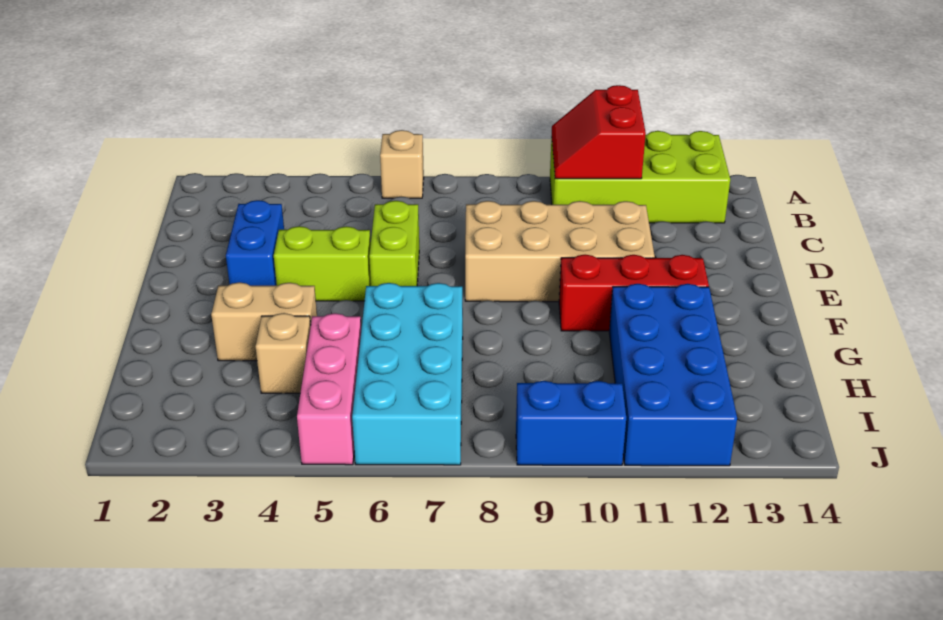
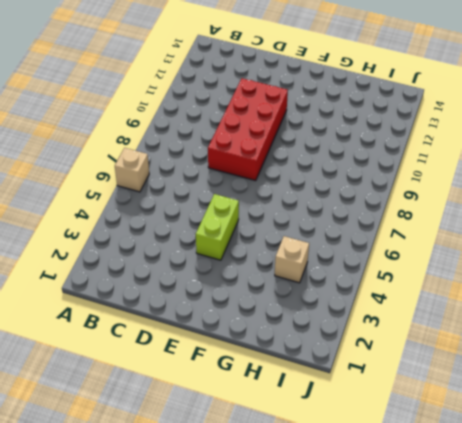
red 2x4 brick [208,78,288,181] -> tan 2x4 brick [465,201,655,302]
none -> lime 2x4 brick [550,131,730,223]
none -> blue 1x2 brick [226,200,284,286]
none -> lime 1x2 brick [369,201,419,286]

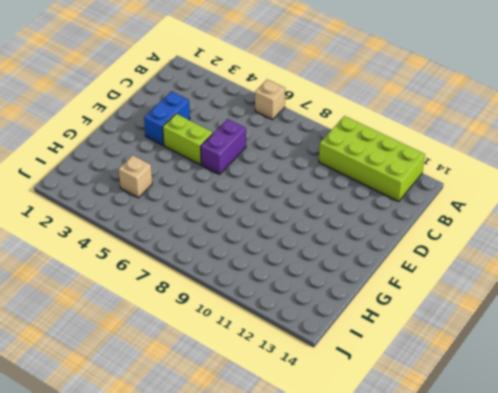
purple 1x2 brick [201,119,246,174] -> lime 1x2 brick [369,201,419,286]
none -> tan 2x4 brick [465,201,655,302]
none -> red 1x3 brick [559,255,709,331]
none -> tan 1x2 brick [211,282,317,361]

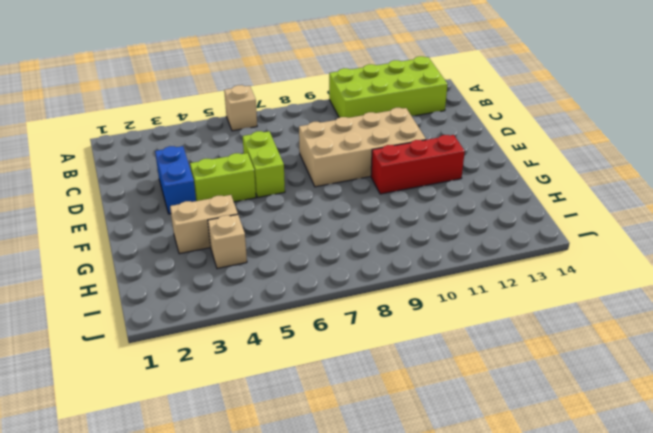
none -> cyan 2x4 brick [352,283,463,465]
none -> blue 2x4 brick [609,284,737,466]
none -> pink 1x3 brick [297,313,361,465]

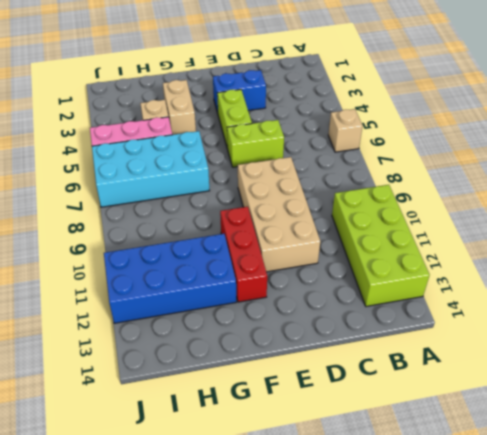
none -> blue 1x2 brick [516,381,626,465]
none -> red 2x2 slope [552,85,646,179]

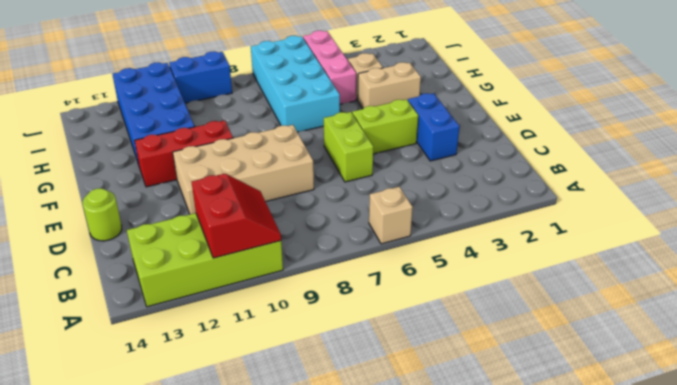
lime 1x1 round brick [83,188,122,241] -> none

